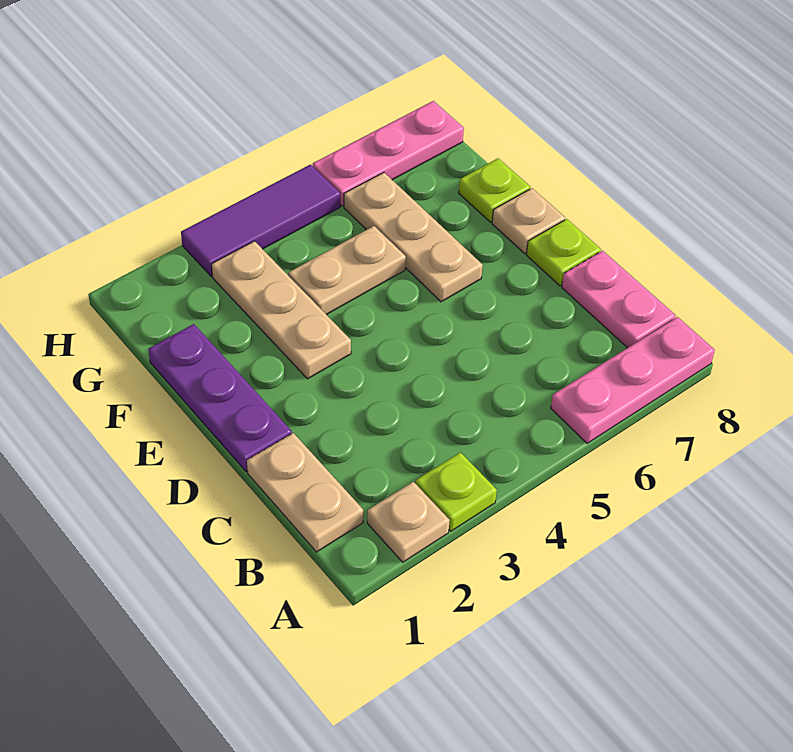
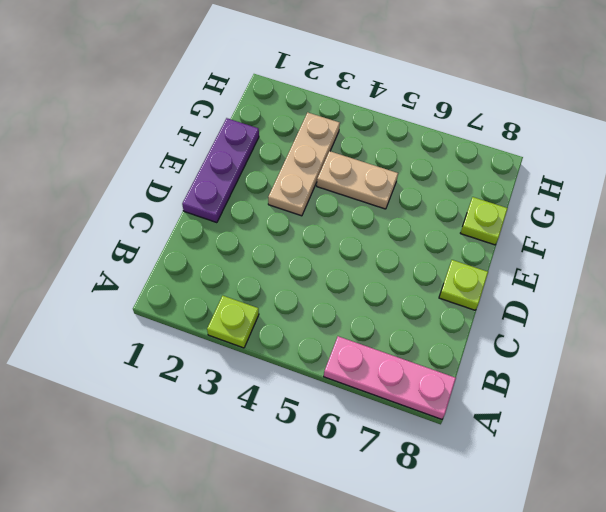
none -> tan 1x1 plate [367,482,450,562]
none -> tan 1x2 plate [247,433,363,552]
none -> pink 1x2 plate [562,251,676,348]

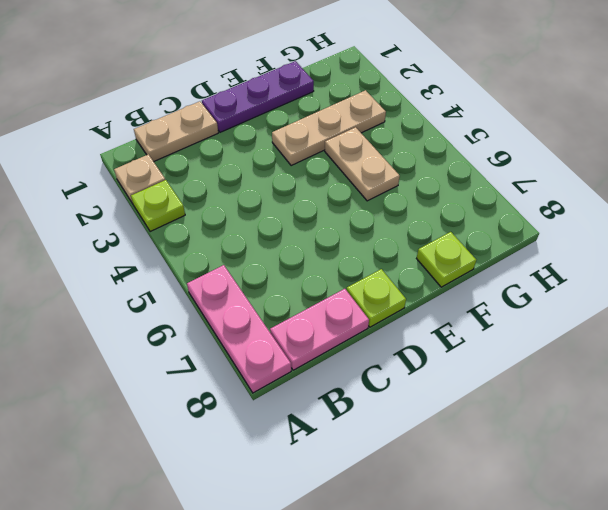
none -> tan 1x3 plate [344,172,483,302]
none -> tan 1x1 plate [492,188,565,253]
none -> purple 1x3 tile [181,165,340,276]

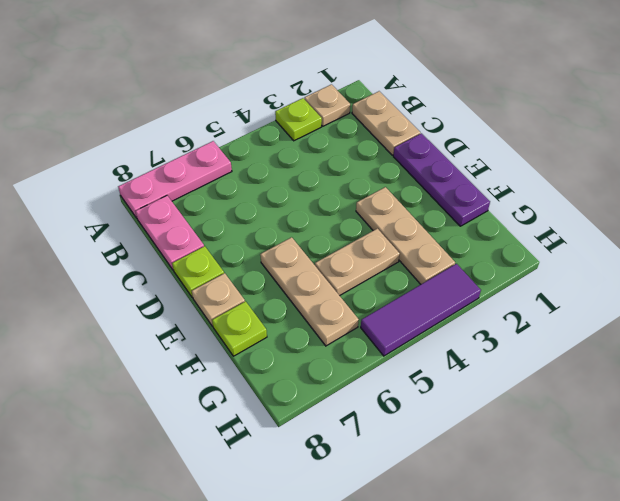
none -> pink 1x3 plate [313,101,464,206]

